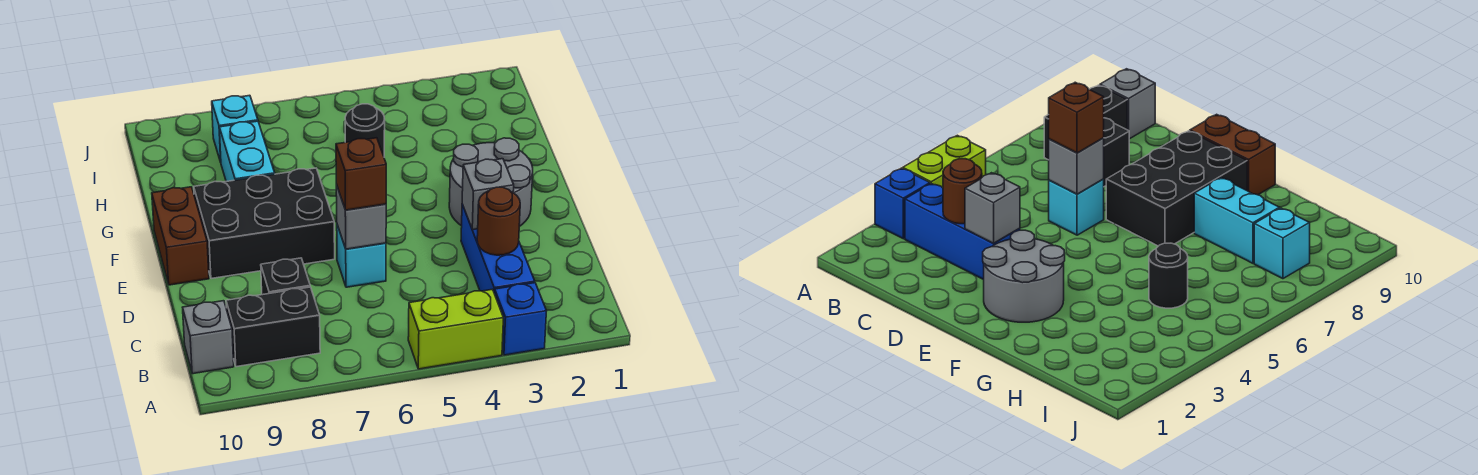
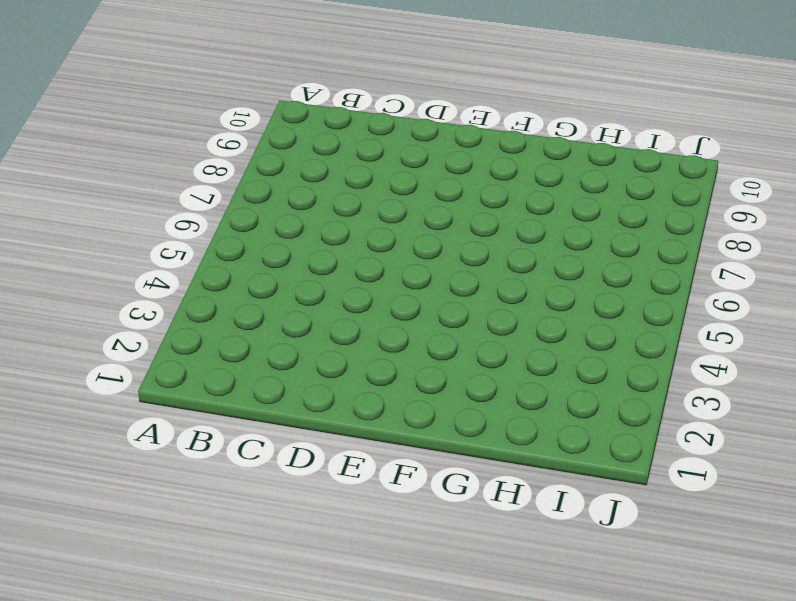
none -> blue 1x1 brick [495,283,546,355]
none -> lime 1x2 brick [408,289,503,369]
none -> blue 1x3 brick [461,204,535,294]

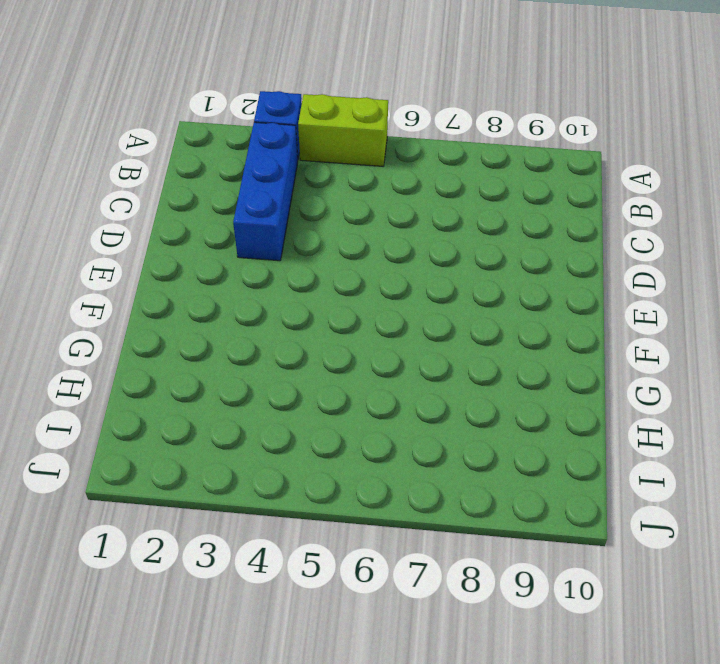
none -> black 1x2 brick [226,287,320,367]
none -> grey 1x1 brick [182,301,234,374]
none -> black 1x1 brick [261,258,310,295]

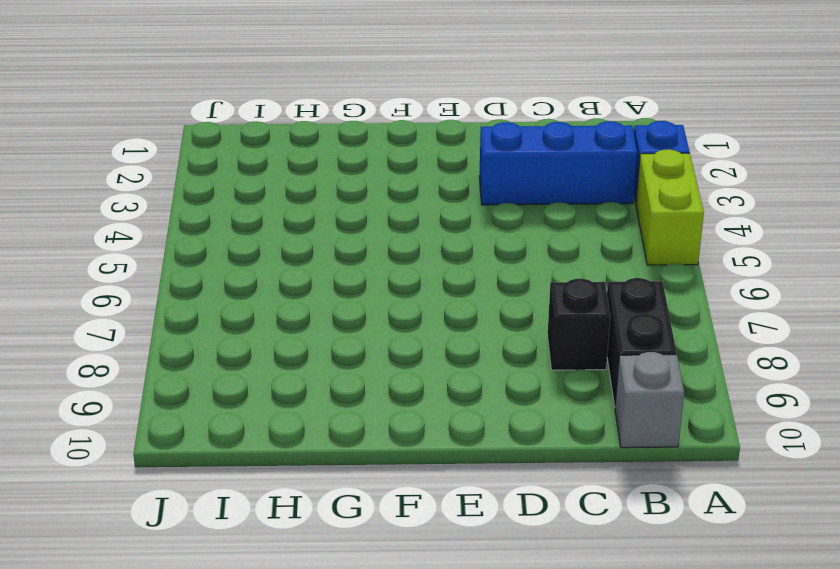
none -> cyan 1x1 brick [337,225,386,287]
none -> grey 2x2 round brick [449,138,533,227]
none -> black 2x3 brick [194,168,335,279]

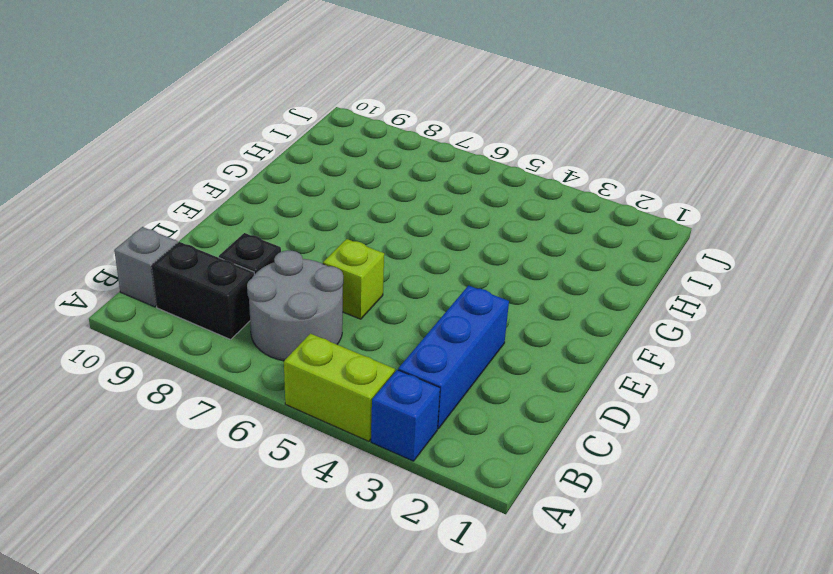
grey 2x2 round brick [247,250,343,361] -> grey 2x2 round brick moved to [449,138,533,227]
lime 1x1 brick [323,239,384,319] -> cyan 1x1 brick [337,225,386,287]
none -> black 2x3 brick [194,168,335,279]
none -> brown 1x2 brick [152,187,209,285]
none -> cyan 1x2 brick [219,121,275,182]

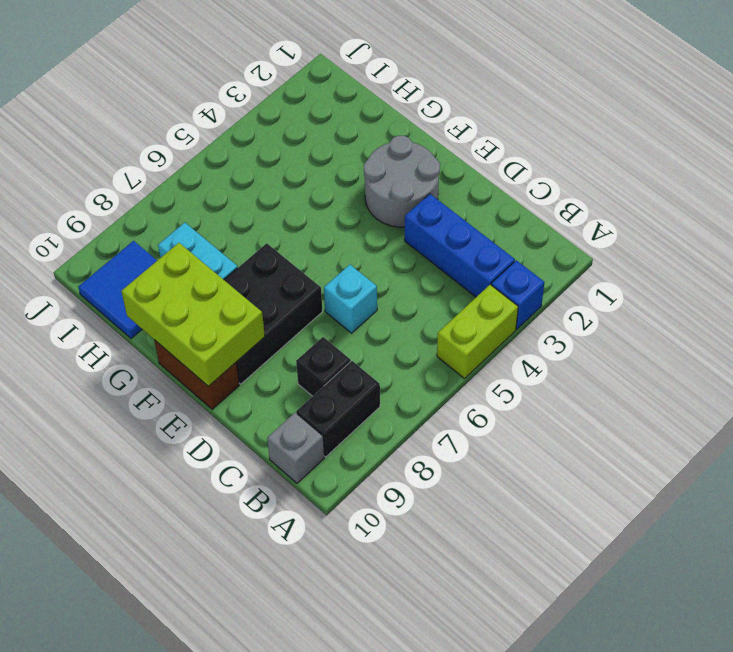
lime 2x3 brick [121,243,265,386] -> none
blue 2x2 tile [78,241,157,339] -> none
none -> black 1x1 round brick [345,104,385,156]
none -> cyan 1x1 brick [212,95,258,162]
none -> brown 1x1 round brick [477,187,520,255]

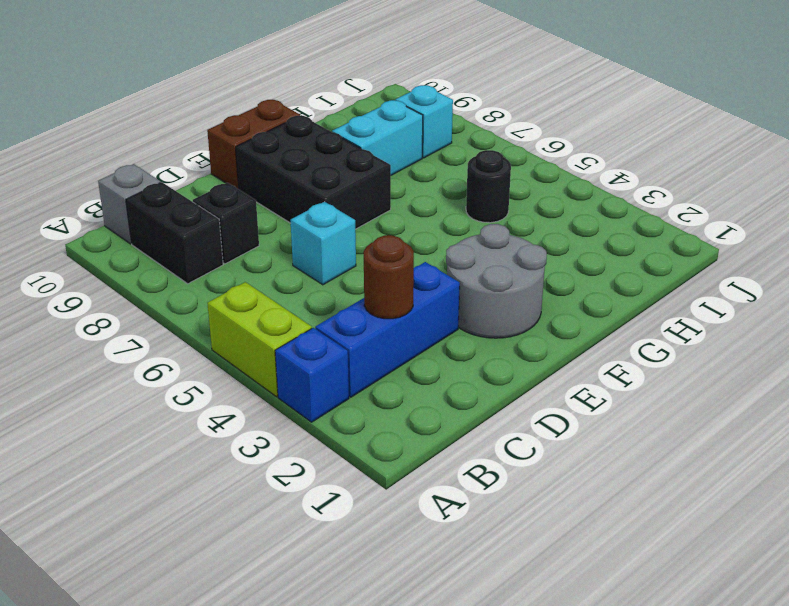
none -> grey 1x1 brick [462,159,514,230]
none -> grey 1x1 brick [336,184,386,249]
none -> brown 1x1 brick [336,138,386,210]

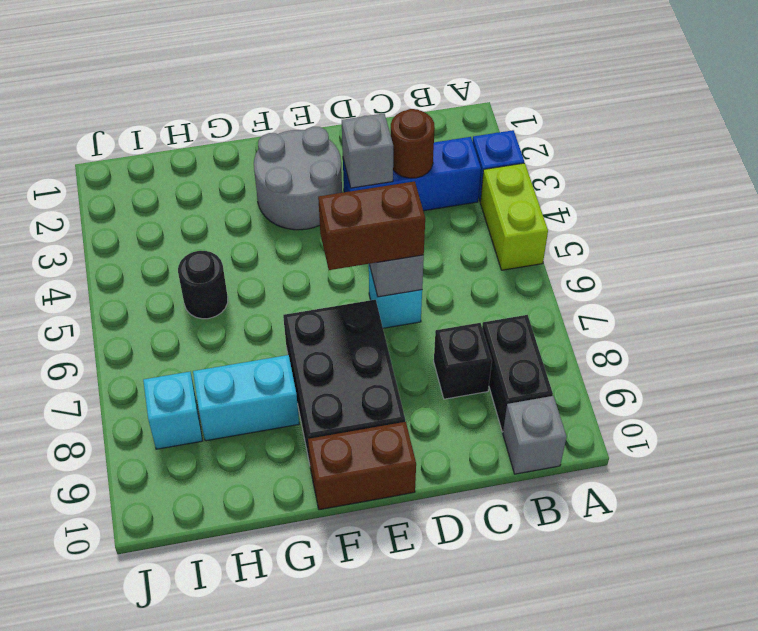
brown 1x2 brick [318,181,425,270] -> brown 1x1 brick [336,138,386,210]

